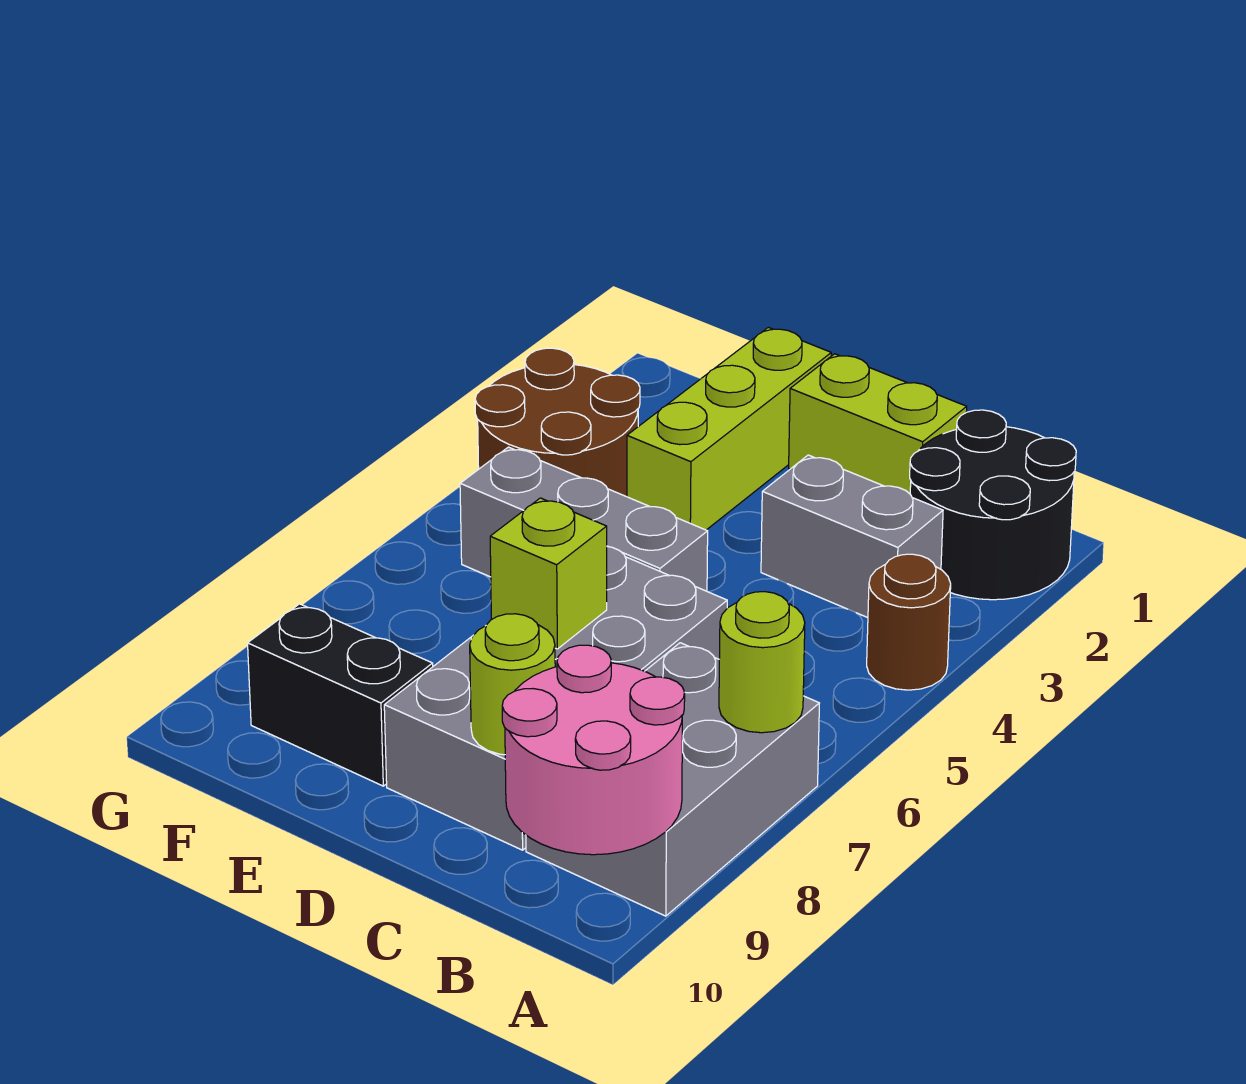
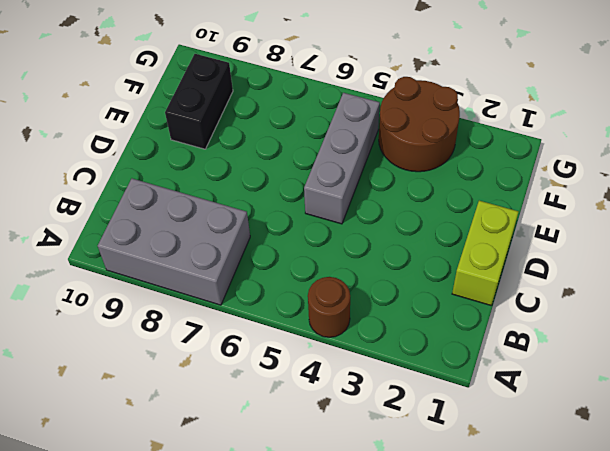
none -> black 2x2 round brick [910,410,1076,600]
none -> grey 1x2 brick [761,455,943,618]
none -> grey 2x4 brick [384,547,727,850]

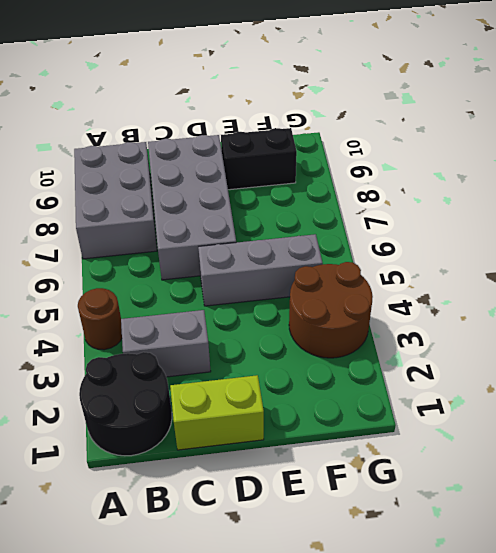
none -> lime 1x3 brick [627,327,831,530]
none -> lime 1x1 round brick [719,592,805,733]
none -> pink 2x2 round brick [502,645,685,855]

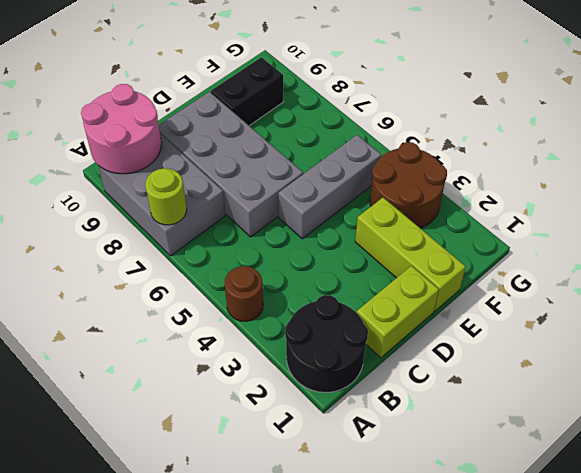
none -> grey 1x2 brick [761,455,943,618]
none -> lime 1x1 round brick [470,614,555,755]
none -> lime 1x1 brick [490,498,607,649]

